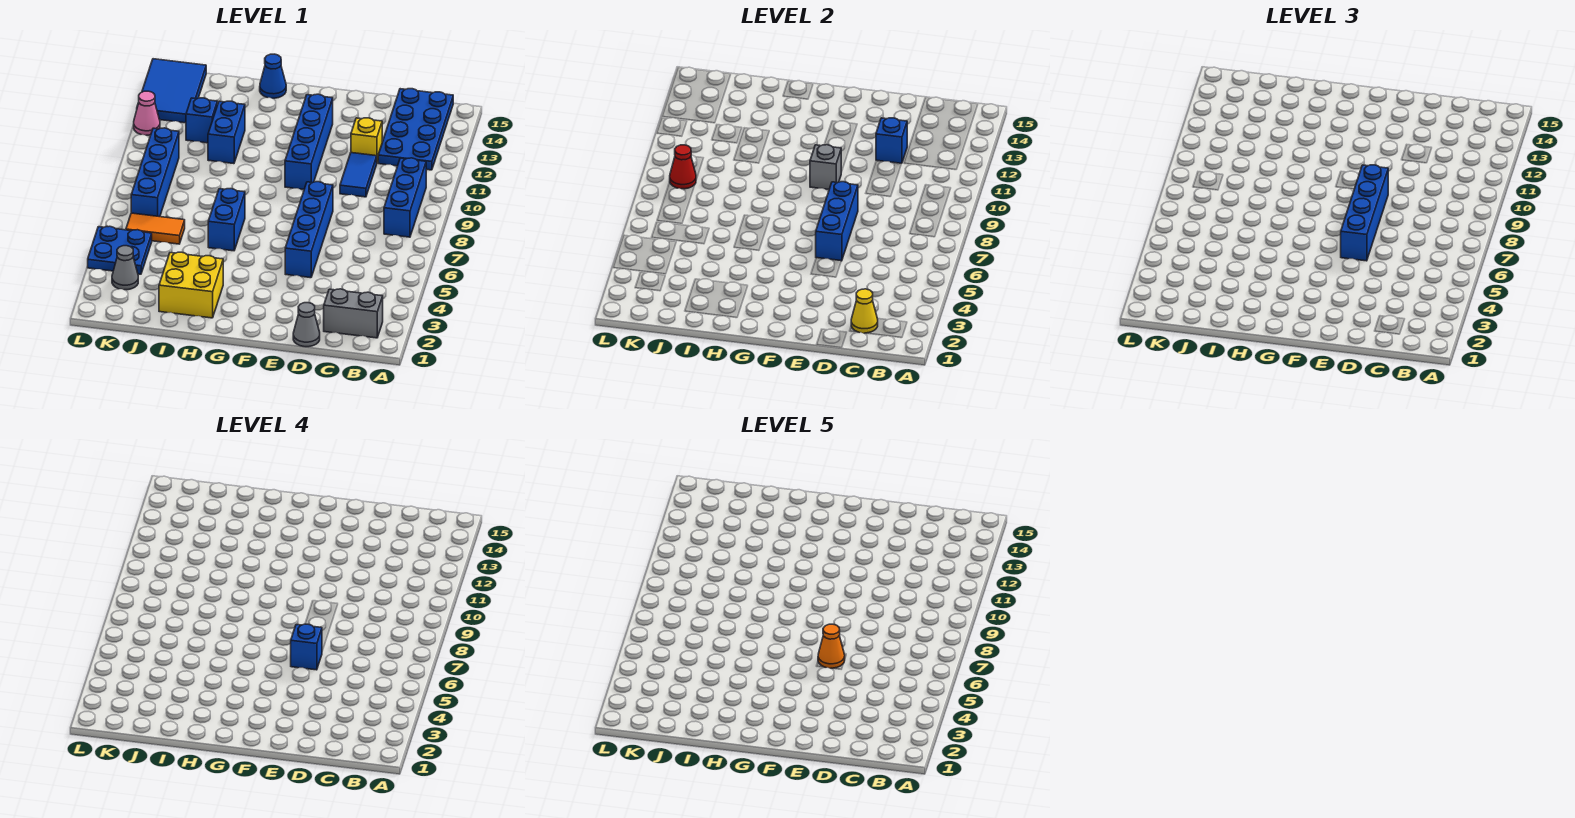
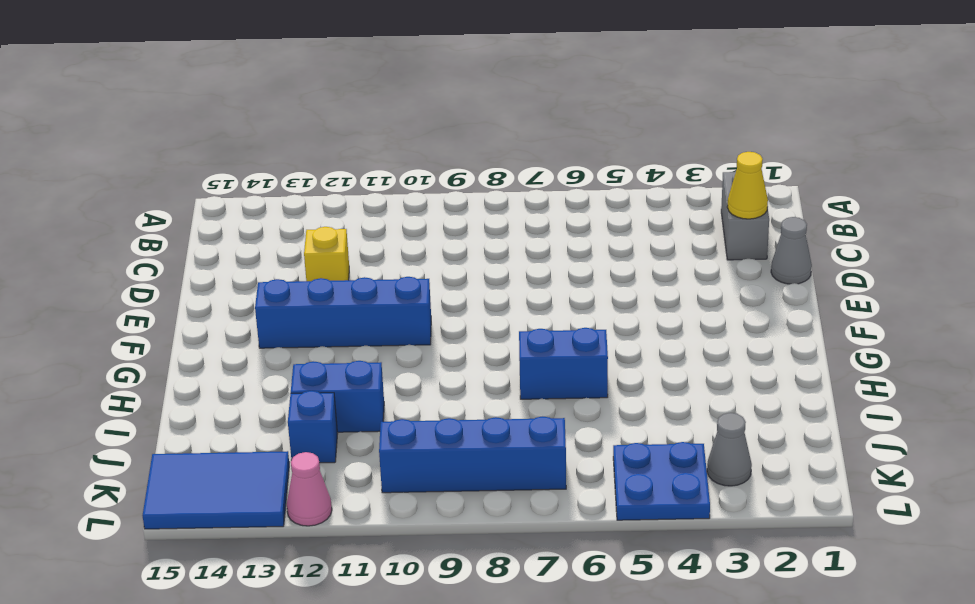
none -> blue 1x3 brick [384,158,426,237]
none -> blue 2x4 plate [378,89,453,170]
none -> blue 1x2 tile [340,153,377,197]

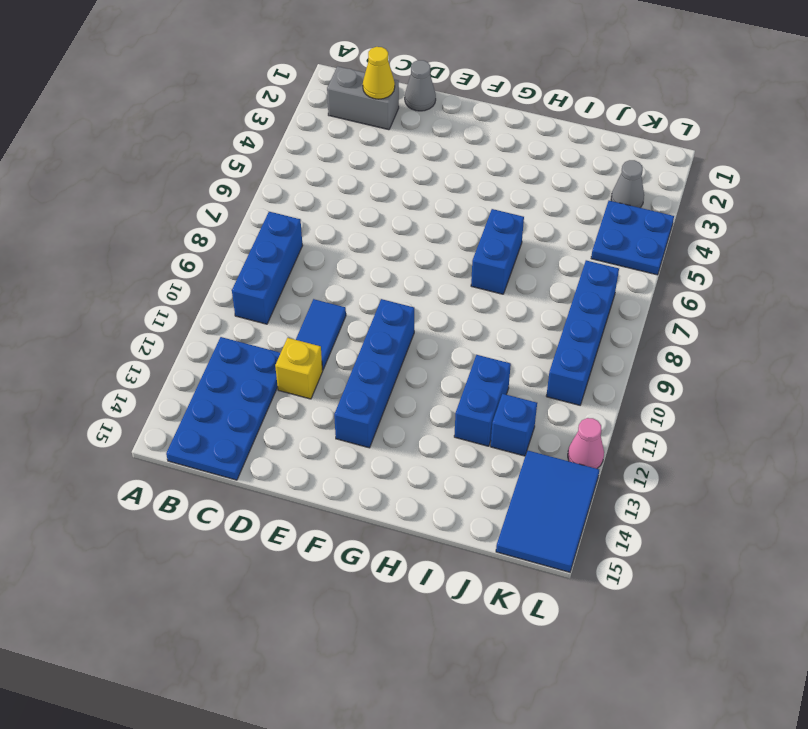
none -> blue 1x4 brick [285,182,333,278]
none -> yellow 2x2 brick [159,252,223,318]
none -> blue 1x1 cone [260,54,286,98]

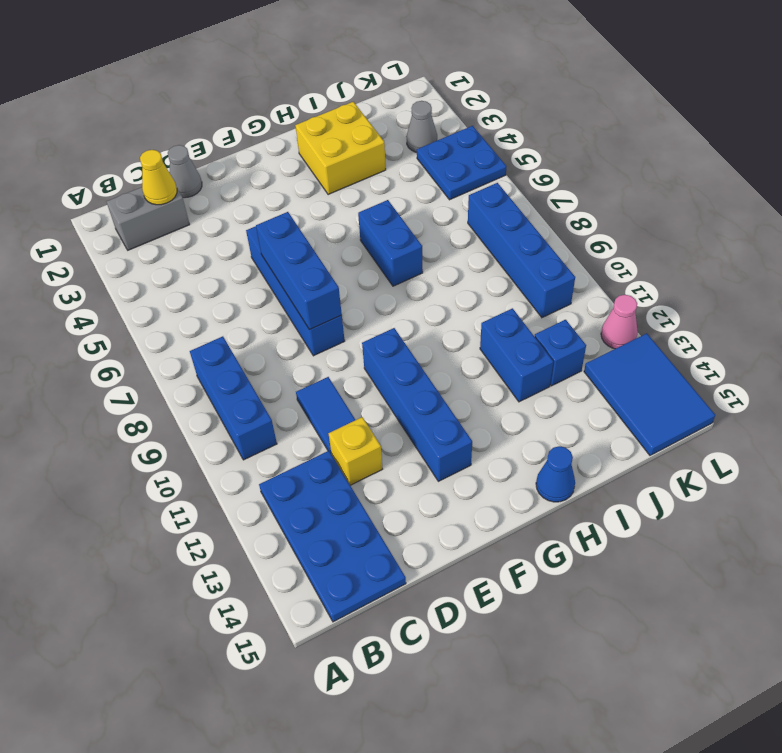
none -> orange 1x2 tile [126,213,185,244]
none -> blue 1x1 brick [876,118,907,163]
none -> grey 1x1 brick [810,145,841,189]

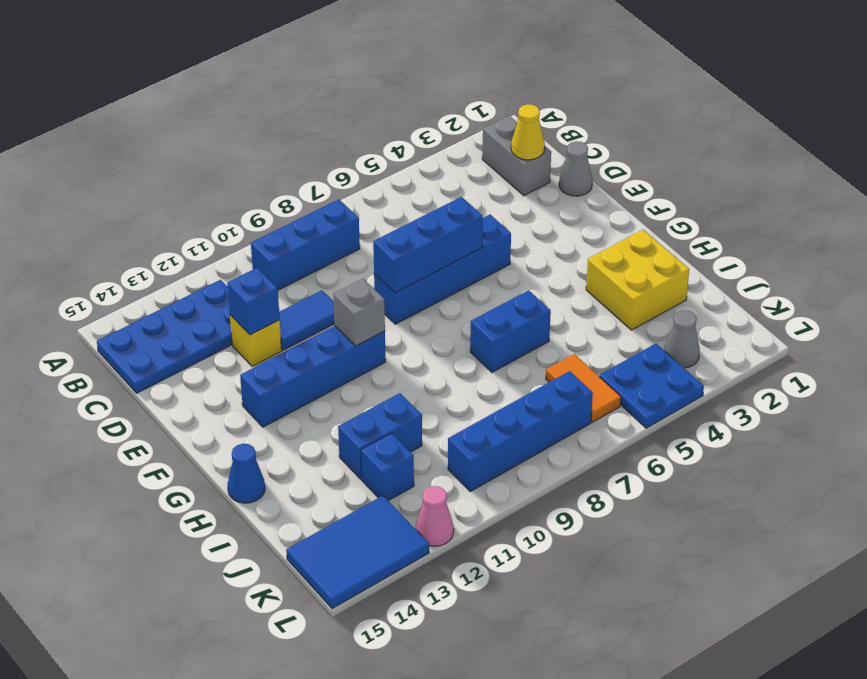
none -> red 1x1 cone [670,145,696,189]
none -> blue 1x4 brick [1341,165,1388,261]
none -> blue 1x1 brick [291,624,322,670]

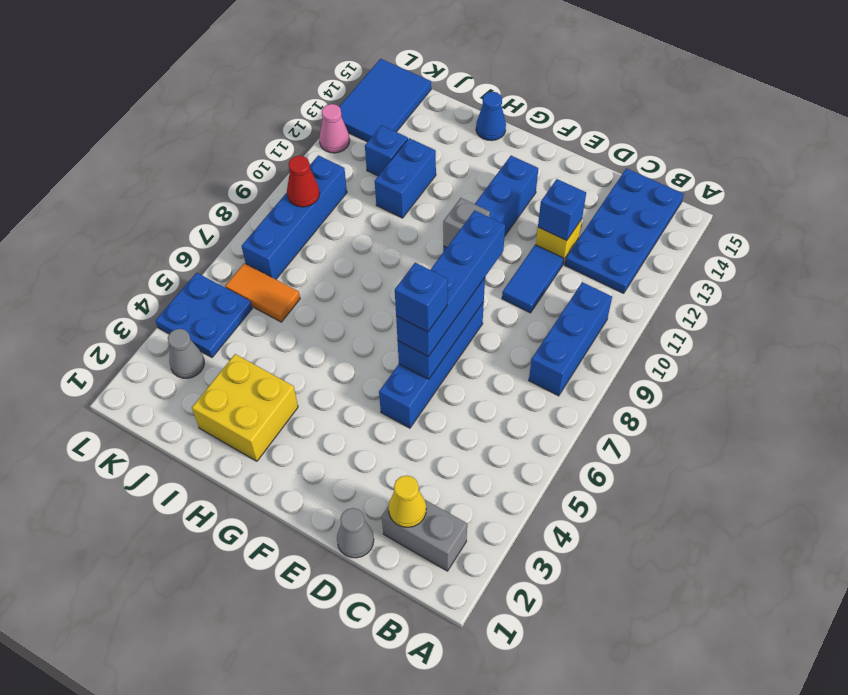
none -> blue 1x2 brick [208,189,245,251]
none -> orange 1x1 cone [818,624,845,668]

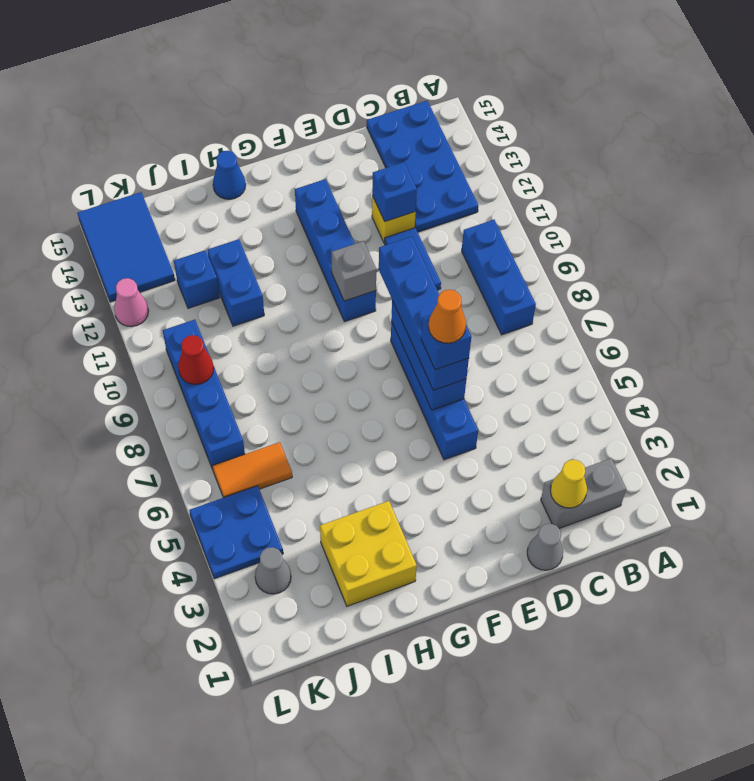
none -> blue 1x2 brick [208,189,245,251]

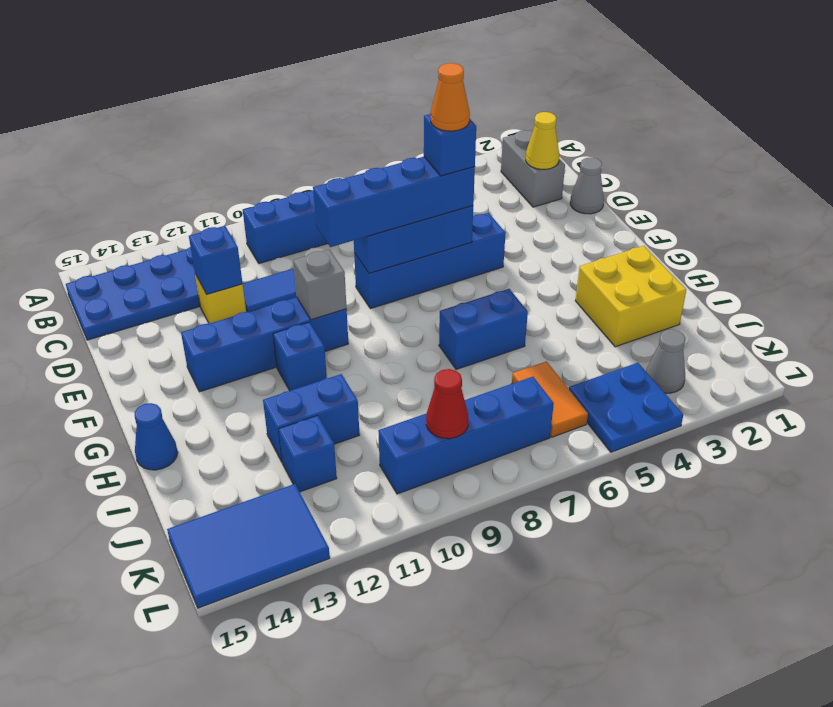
blue 1x1 brick [273,322,327,391] -> none
none -> pink 1x1 cone [134,91,160,135]

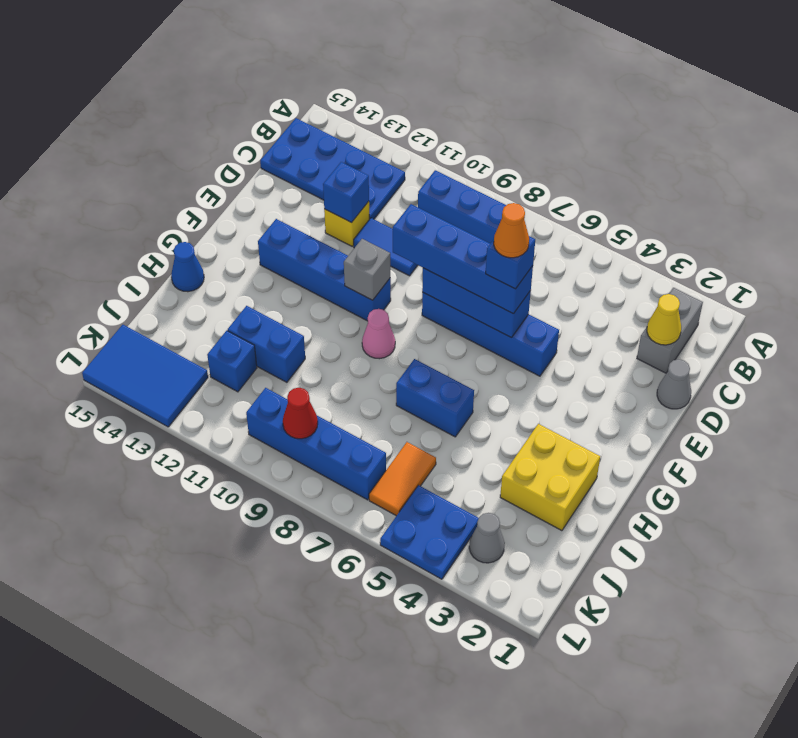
pink 1x1 cone [362,309,395,359] -> pink 1x1 cone moved to [134,91,160,135]

